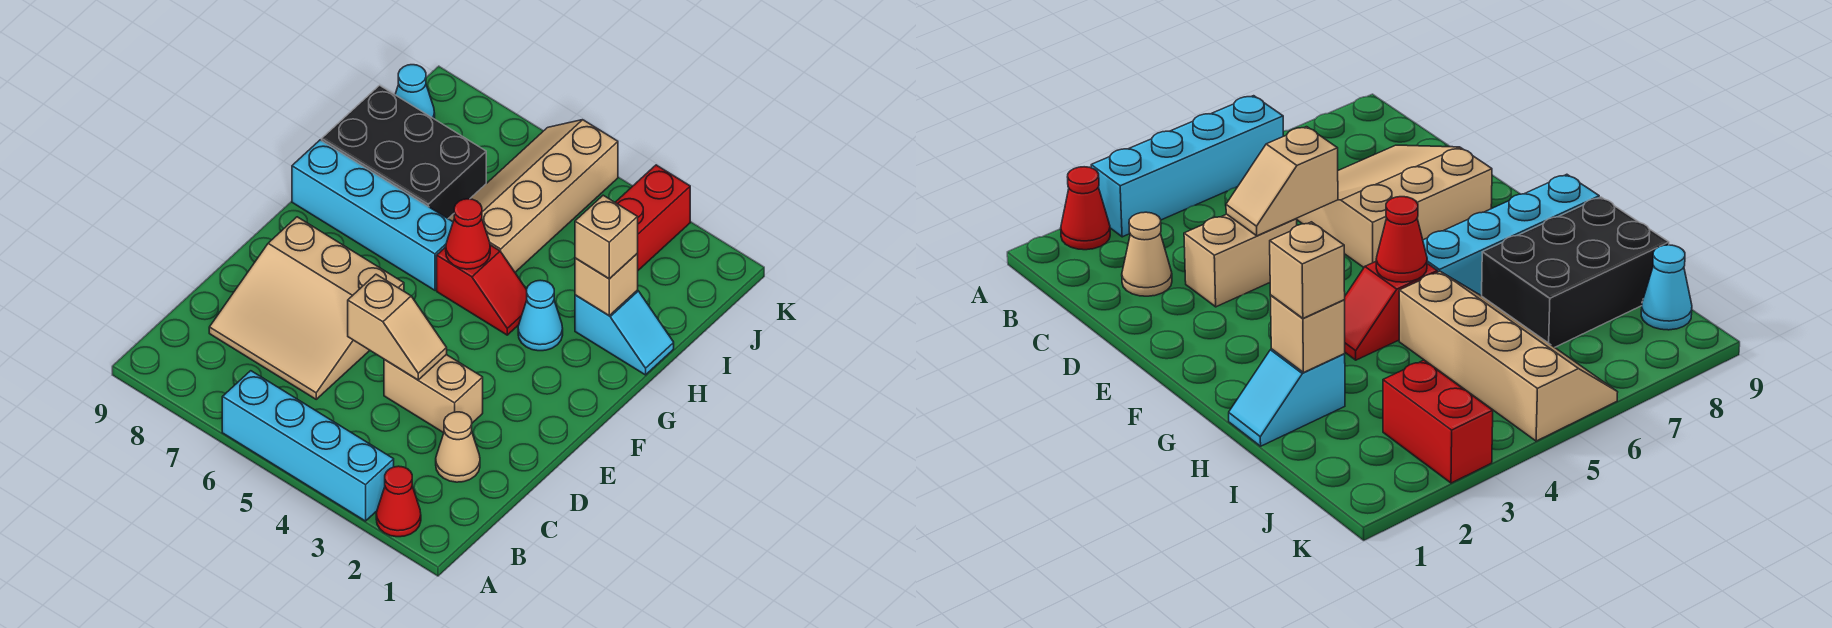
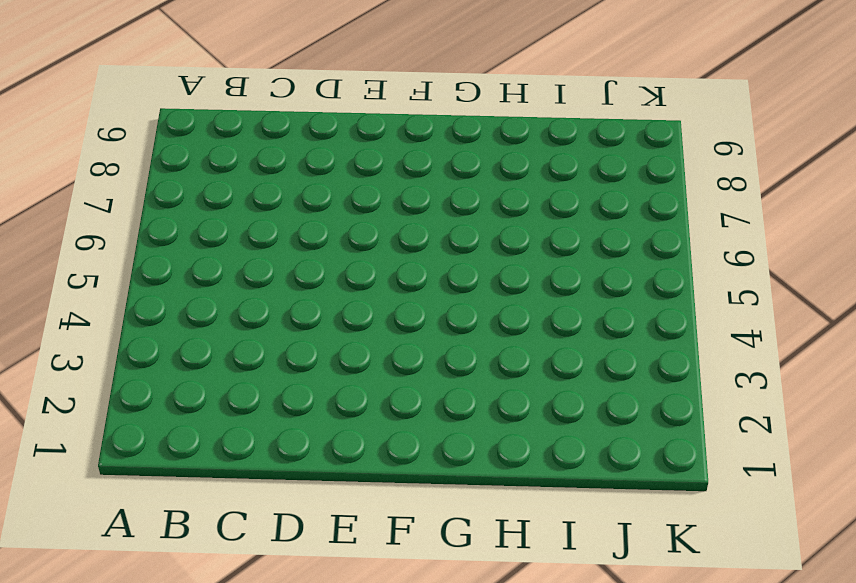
none -> red 1x1 cone [376,466,421,537]
none -> cyan 1x4 brick [222,371,394,521]
none -> tan 1x1 cone [436,412,480,482]

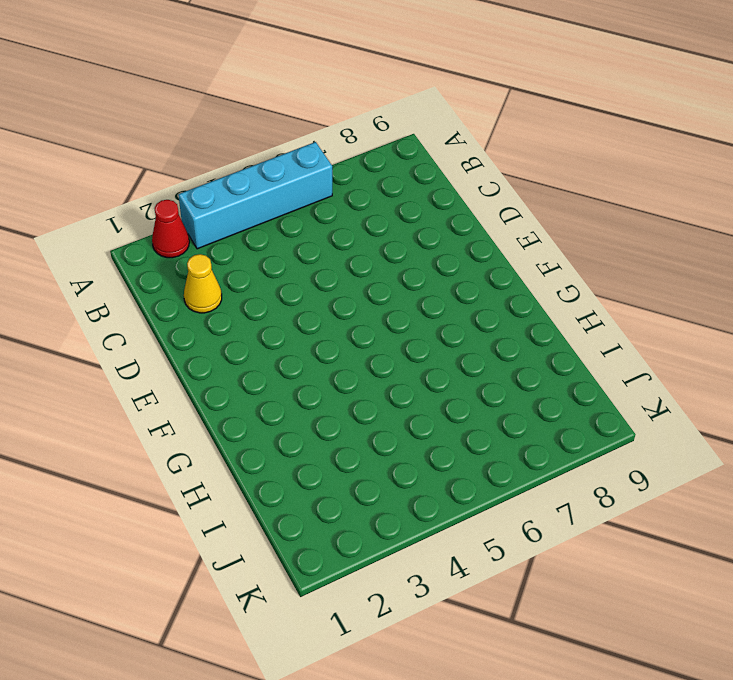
yellow 1x1 cone [184,254,222,313] -> tan 1x1 cone [436,412,480,482]
none -> tan 3x3 slope [209,217,404,399]
none -> tan 1x2 brick [384,355,483,433]
none -> cyan 1x1 cone [518,280,563,351]

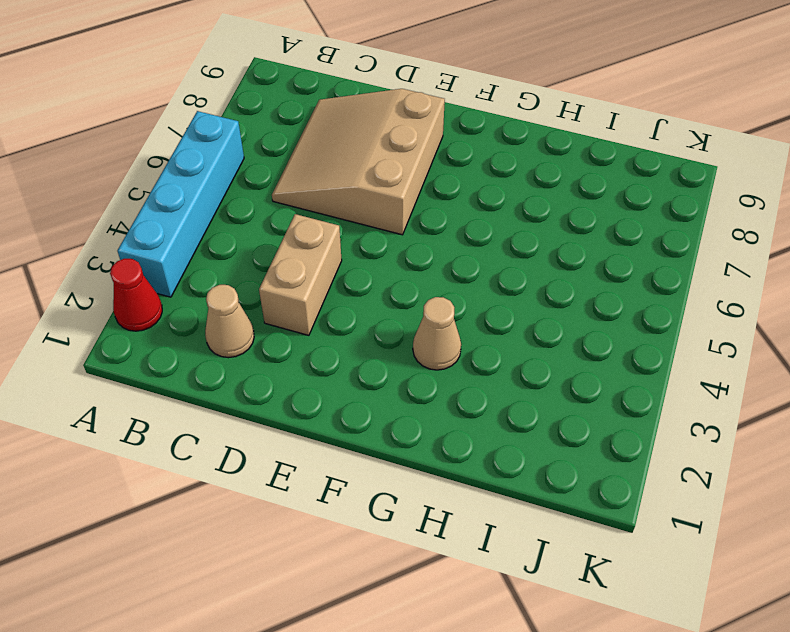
tan 1x1 cone [413,297,461,370] -> cyan 1x1 cone [518,280,563,351]
none -> red 1x2 slope [437,245,527,335]
none -> cyan 1x4 brick [292,140,453,290]
none -> cyan 1x2 slope [575,290,674,375]

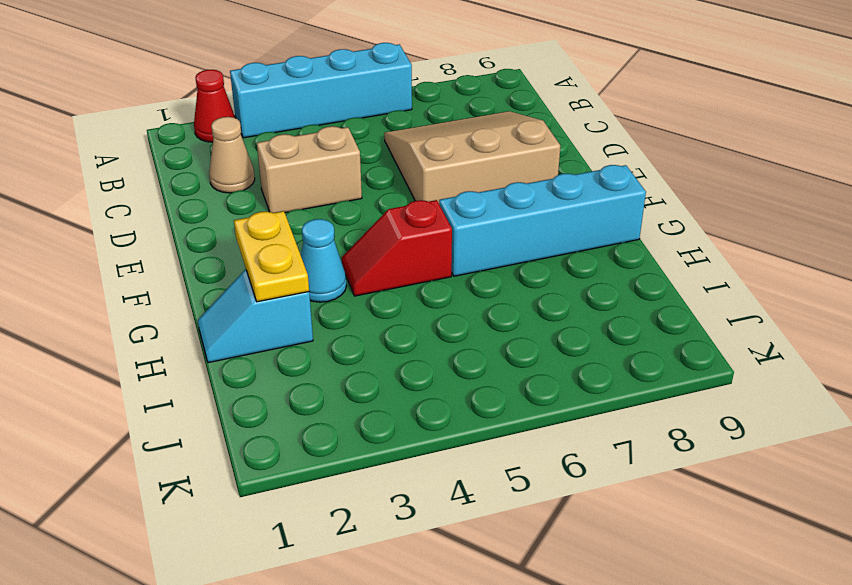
yellow 1x2 plate [234,211,309,302] -> tan 1x1 brick [575,254,638,315]
none -> tan 2x4 slope [448,120,618,272]
none -> black 2x3 brick [322,85,486,218]
none -> red 1x2 brick [615,165,690,270]

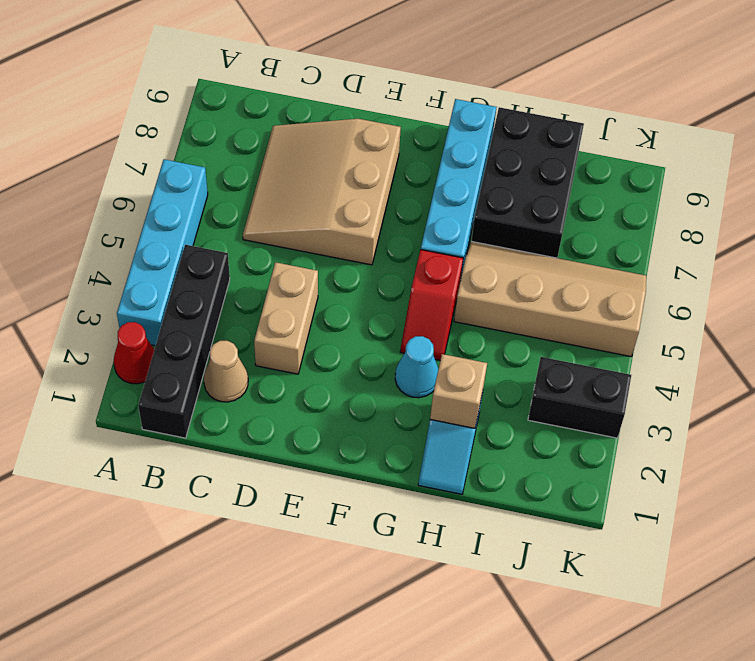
black 1x4 brick [138,245,230,438] -> none
black 1x2 brick [528,357,631,438] -> red 1x2 brick [615,165,690,270]
none -> cyan 1x1 cone [395,65,435,119]
none -> tan 1x2 slope [348,274,447,380]
none -> red 1x1 cone [446,199,490,269]

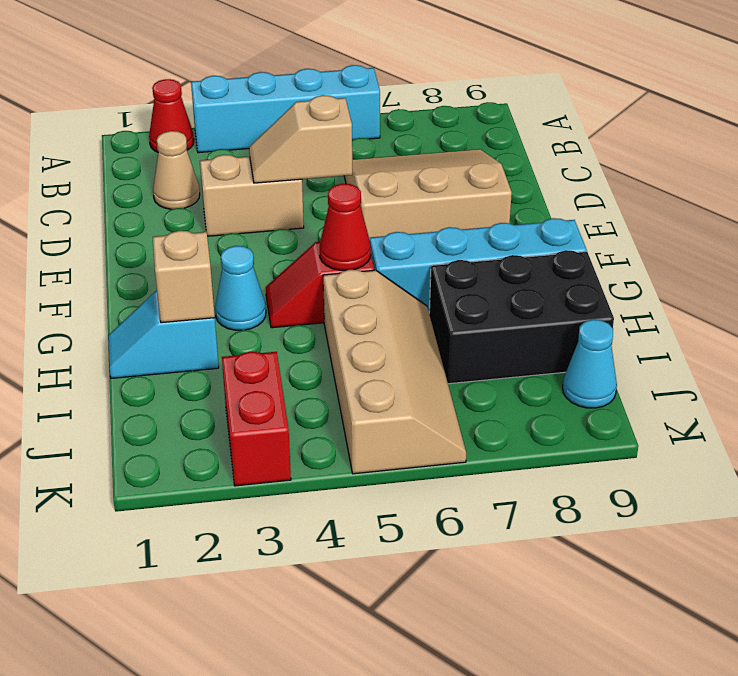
none -> tan 1x1 brick [575,195,638,279]

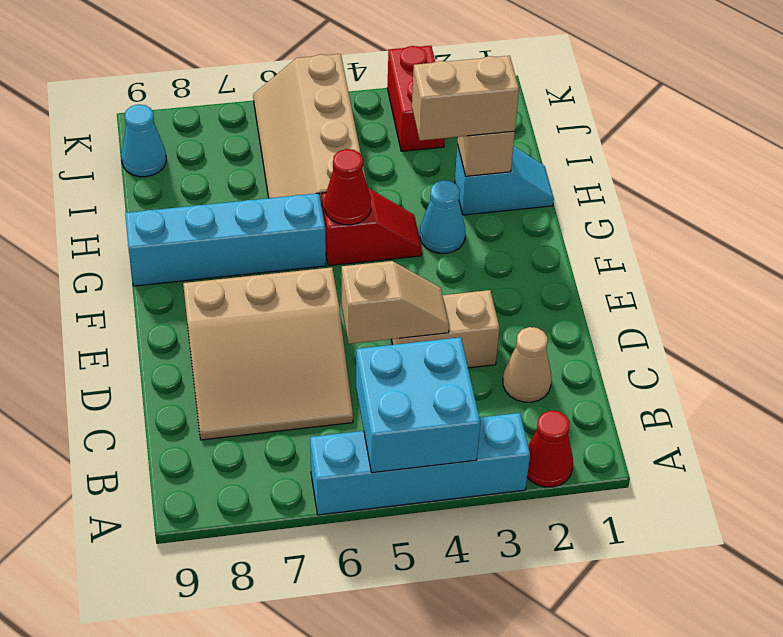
cyan 2x2 brick [356,337,480,473] -> none
tan 1x2 brick [412,56,519,140] -> tan 1x1 brick [575,195,638,279]
none -> black 2x3 brick [322,85,486,218]

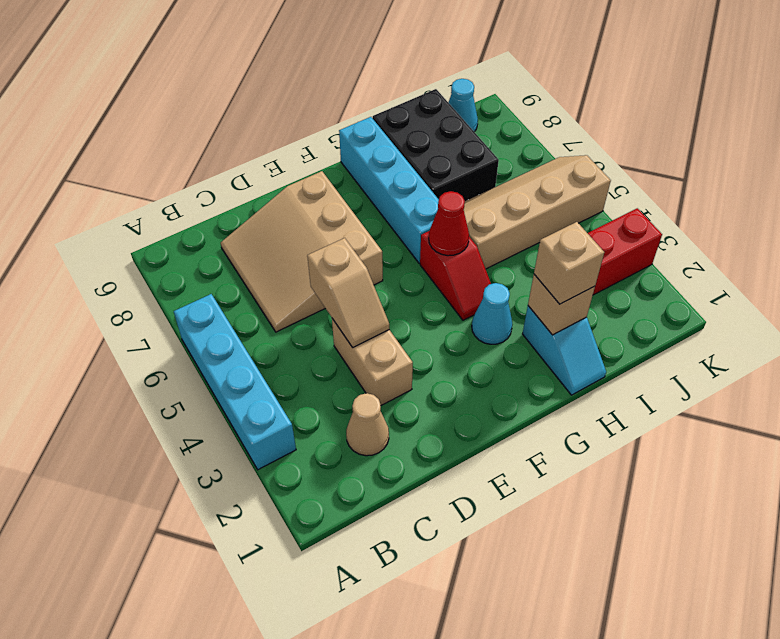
none -> red 1x1 cone [376,466,421,537]

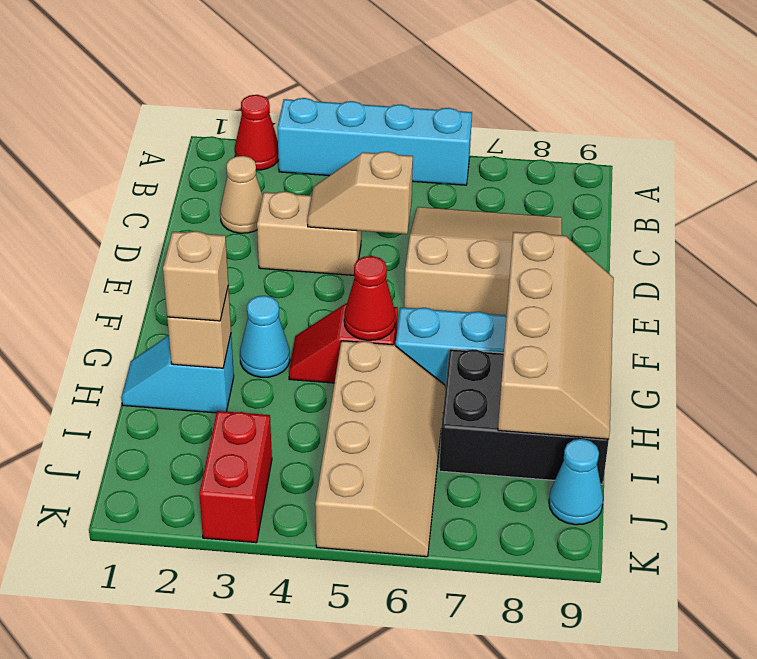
tan 2x4 slope [498,232,614,439] -> none

